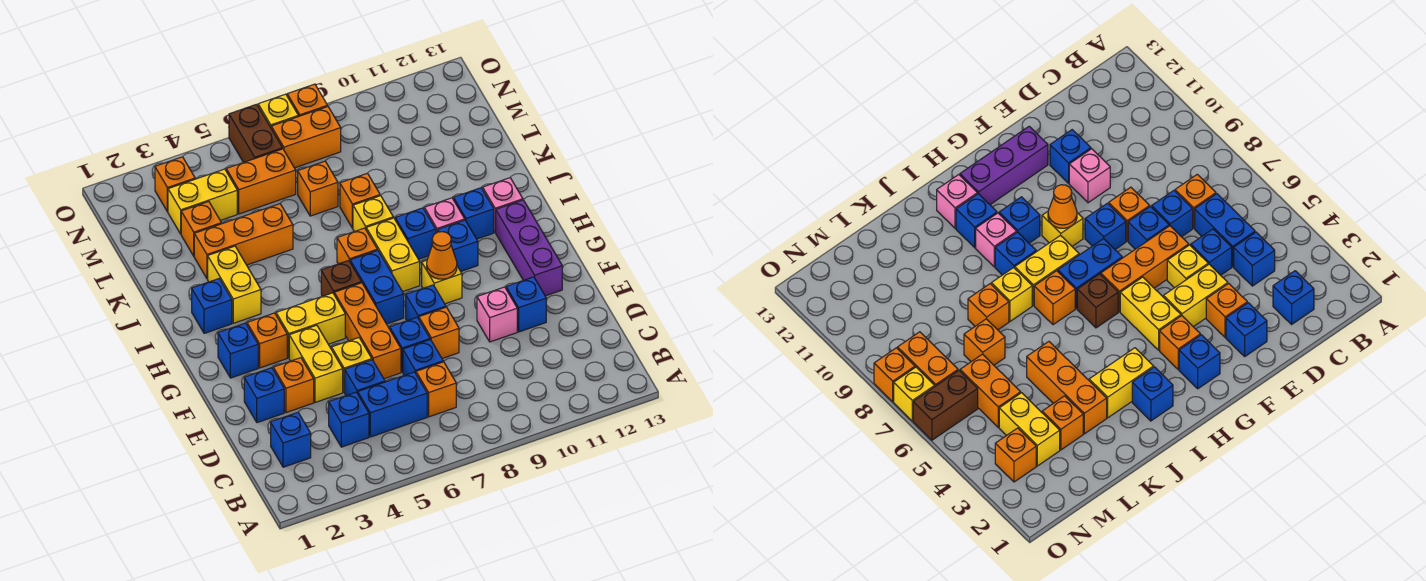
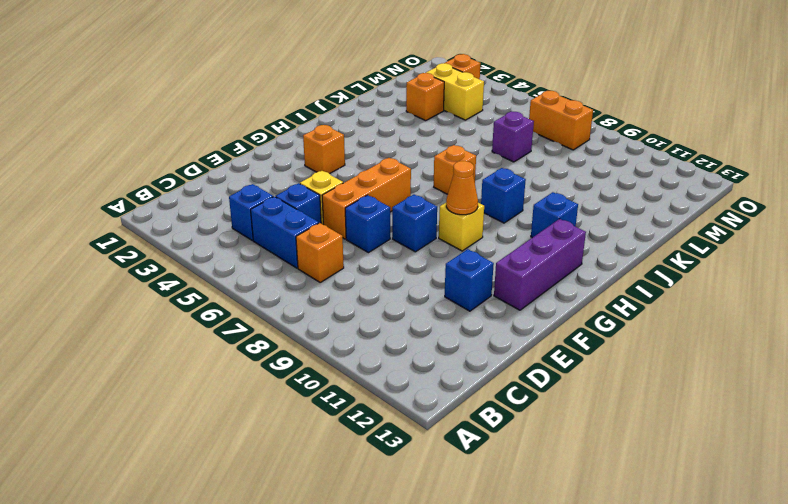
purple 1x1 brick [492,111,534,162] -> orange 1x1 brick [298,161,338,216]
none -> blue 1x1 brick [271,413,311,467]
none -> blue 1x1 brick [403,340,443,375]
none -> blue 1x1 brick [244,368,284,423]
none -> orange 1x1 brick [273,358,314,413]

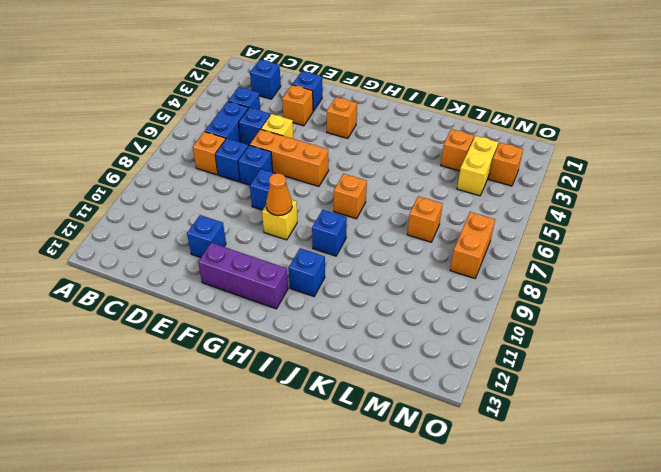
none -> yellow 1x2 brick [289,325,343,402]
none -> orange 1x1 brick [419,307,459,358]
none -> pink 1x1 brick [477,287,517,342]
none -> blue 1x1 brick [218,323,258,378]

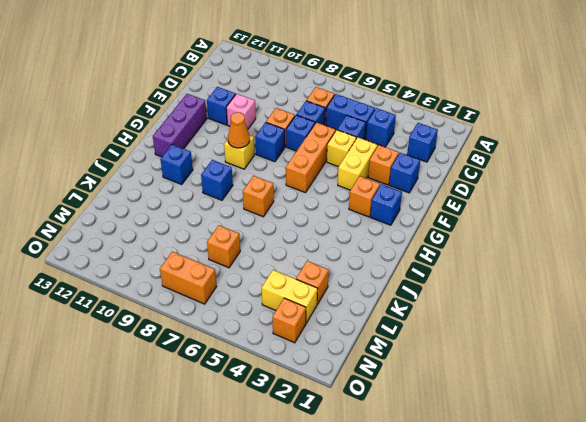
none -> yellow 1x2 brick [276,293,345,358]
none -> blue 1x2 brick [350,250,404,324]
none -> brown 1x1 brick [321,261,361,296]
none -> yellow 1x2 brick [366,218,420,292]

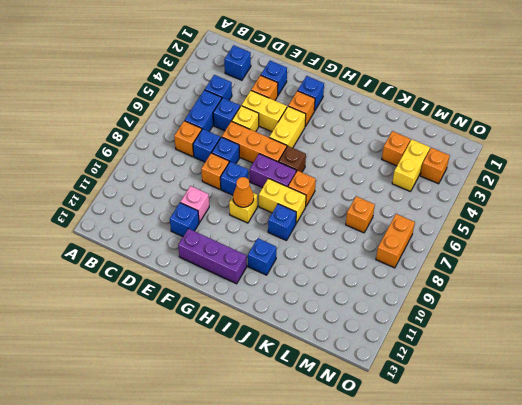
purple 1x2 brick [250,154,296,188] -> blue 1x2 brick [350,250,404,324]
none -> blue 1x1 brick [438,220,478,271]
none -> blue 1x1 brick [192,279,232,333]
none -> yellow 1x2 brick [208,246,261,323]
none -> pink 1x1 brick [424,198,465,233]

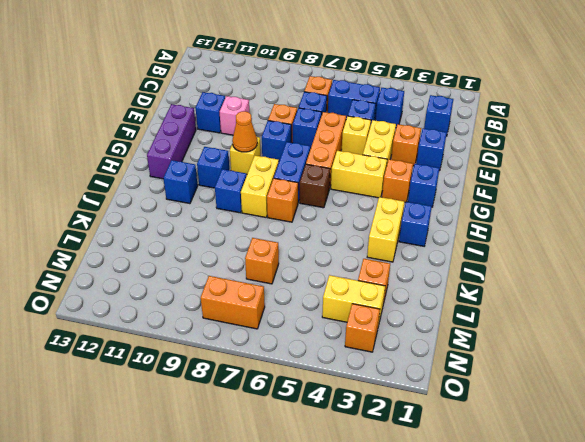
none -> pink 1x1 brick [424,198,465,233]
none -> pink 1x1 brick [483,178,523,232]
none -> yellow 1x1 brick [353,196,393,232]
none -> orange 1x3 brick [194,204,293,279]

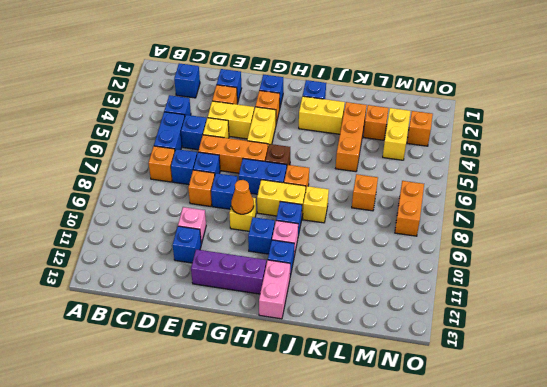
pink 1x2 brick [259,260,290,319] -> pink 1x1 brick [483,178,523,232]
none -> orange 1x1 brick [340,173,380,228]
none -> orange 1x2 brick [226,149,296,214]
none -> brown 1x2 brick [229,104,282,162]
none -> yellow 1x1 brick [258,94,298,127]

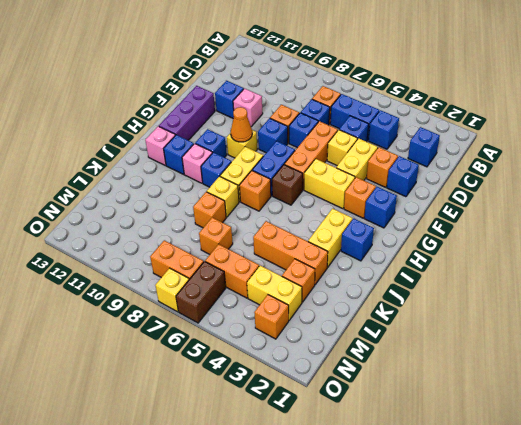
none -> orange 1x1 brick [287,84,328,117]

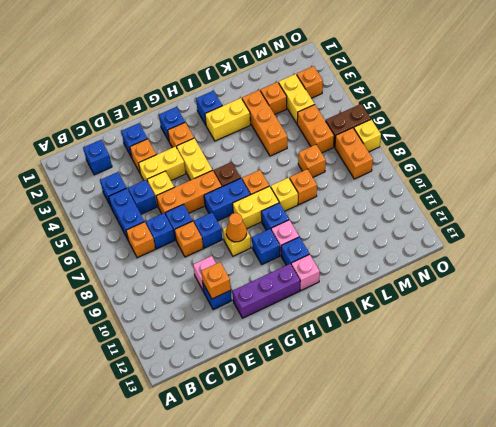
orange 1x1 brick [201,262,231,299] -> orange 1x1 brick moved to [287,84,328,117]

